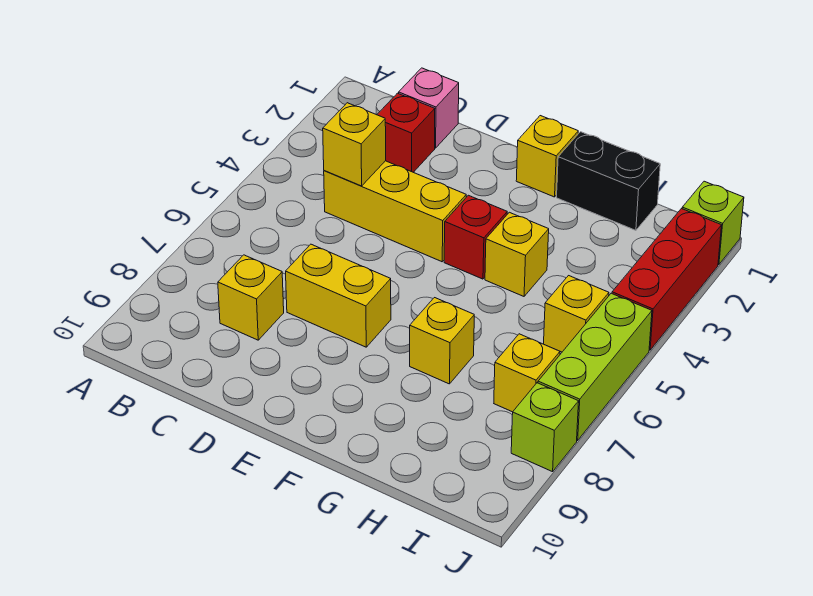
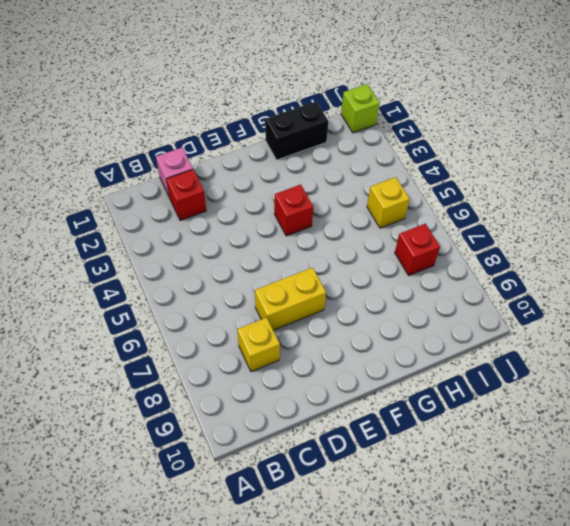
red 1x1 brick [395,224,440,275] -> yellow 1x1 brick [494,334,560,412]
none -> yellow 1x3 brick [324,161,466,262]
none -> yellow 1x1 brick [516,116,578,197]
none -> yellow 1x1 brick [485,212,549,296]

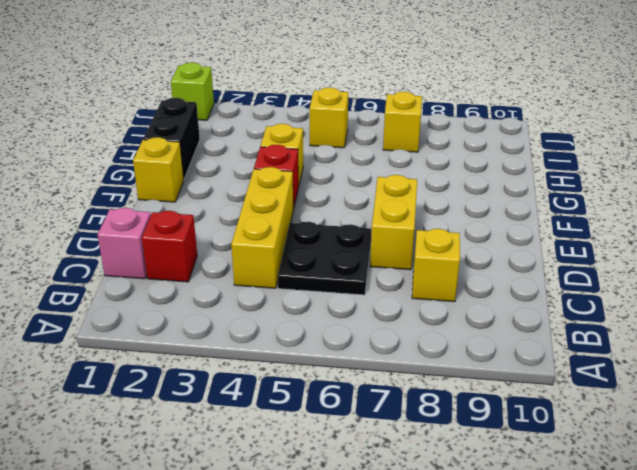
black 2x2 plate [278,222,371,295] -> none
none -> yellow 1x1 brick [410,298,474,384]
none -> red 1x3 brick [612,209,722,350]
none -> lime 1x3 brick [538,293,652,440]

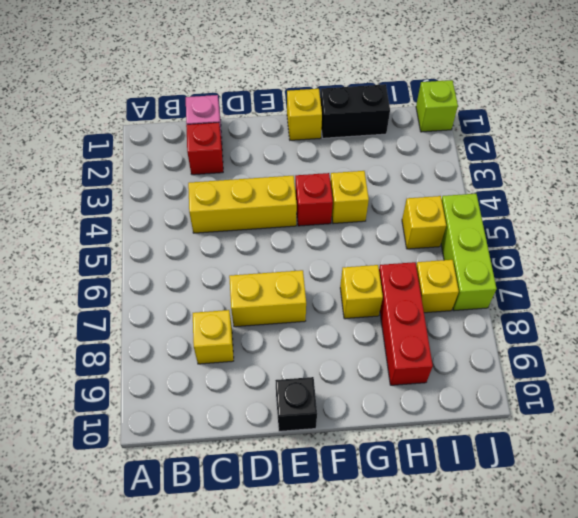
black 1x1 brick [275,377,317,431] -> none
red 1x3 brick [379,262,433,385] -> red 1x3 brick moved to [612,209,722,350]
none -> lime 1x1 brick [511,383,579,472]
none -> yellow 1x1 brick [323,103,386,186]

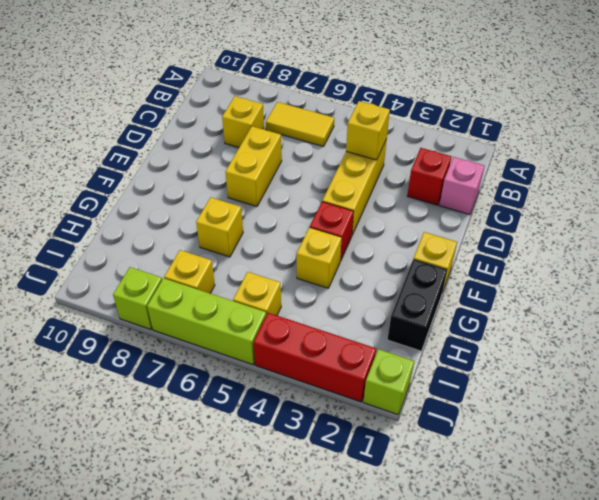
yellow 1x2 tile [266,102,334,147] -> none

